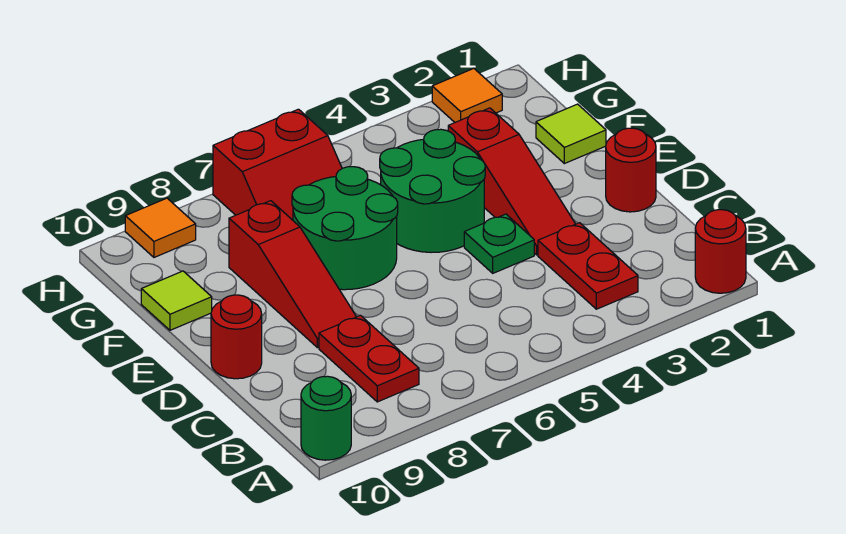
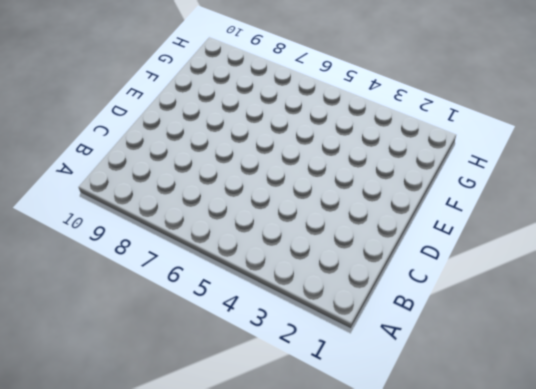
none -> red 1x1 round brick [695,210,746,293]
none -> green 1x1 round brick [301,376,351,460]
none -> red 1x2 plate [538,223,638,309]

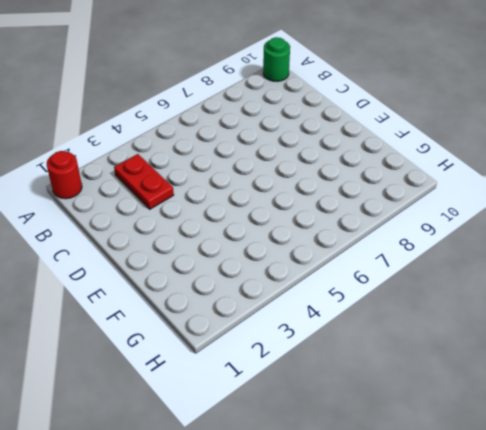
none -> red 1x2 plate [319,315,419,402]
none -> red 1x1 round brick [606,128,656,212]
none -> red 1x3 slope [448,108,575,255]

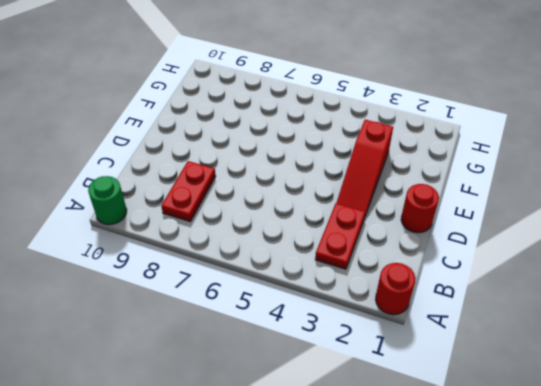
none -> green 1x1 plate [464,214,534,273]
none -> red 1x3 slope [229,201,356,348]
none -> red 1x1 round brick [211,295,262,379]

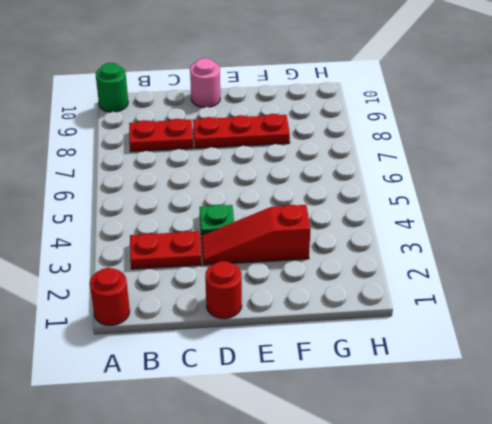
red 1x3 plate [193,114,290,148] -> red 1x3 slope [229,201,356,348]
pink 1x1 round brick [190,58,220,108] -> red 1x1 round brick [211,295,262,379]
none -> green 2x2 round brick [380,129,485,252]
none -> green 2x2 round brick [292,167,398,290]
none -> lime 1x1 tile [536,104,606,164]

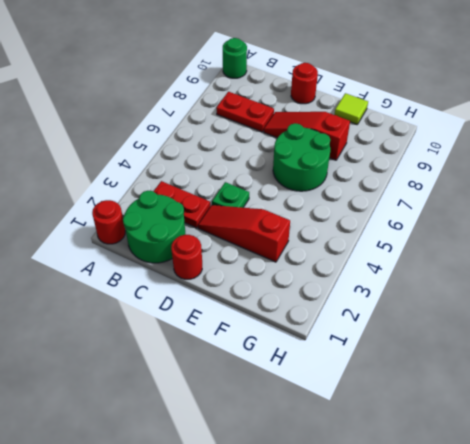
green 2x2 round brick [123,191,186,263] -> green 2x2 round brick moved to [380,129,485,252]
none -> lime 1x1 tile [536,104,606,164]
none -> red 2x2 slope [213,109,342,220]
none -> orange 1x1 tile [432,68,502,122]

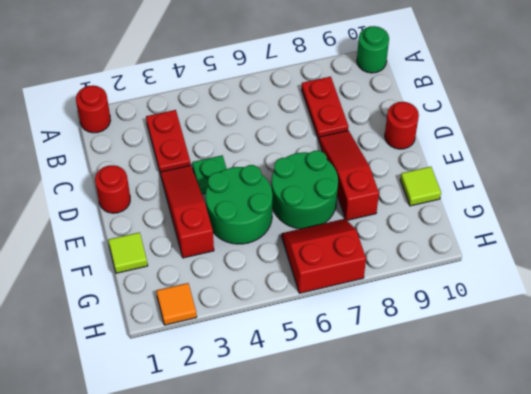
none -> orange 1x1 tile [125,198,196,257]

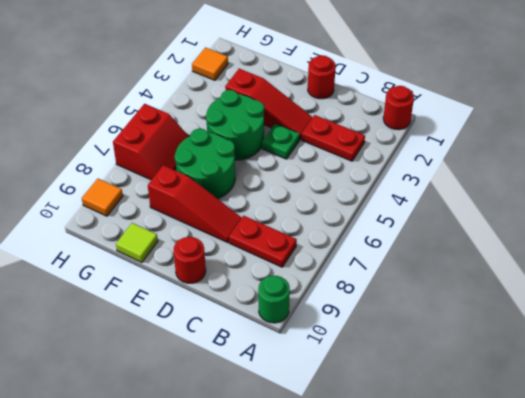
none -> lime 1x1 tile [536,104,606,164]

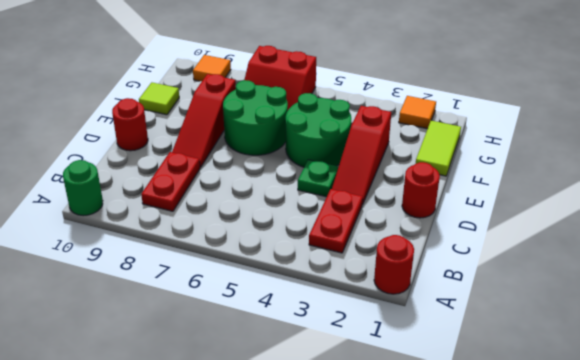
lime 1x2 tile [416,121,461,176] -> lime 1x1 tile [536,104,606,164]

